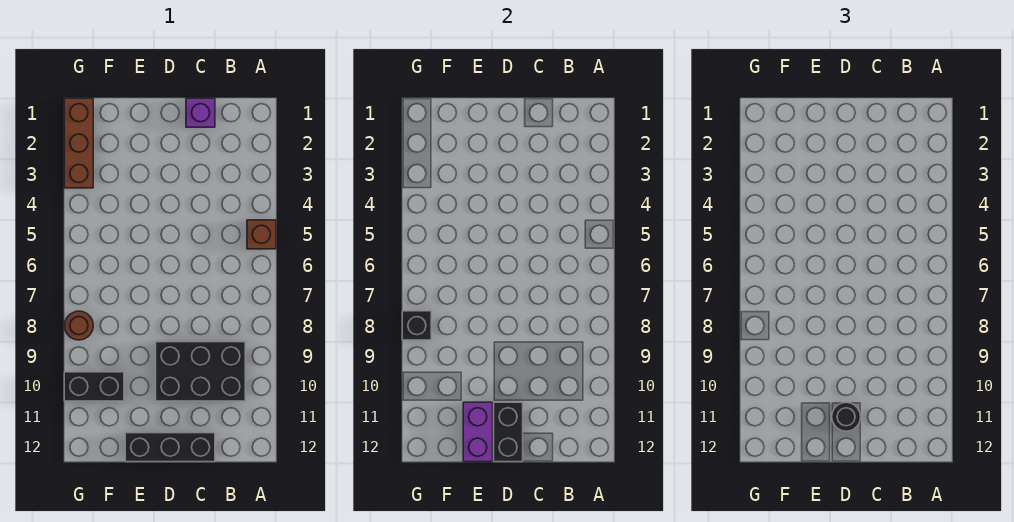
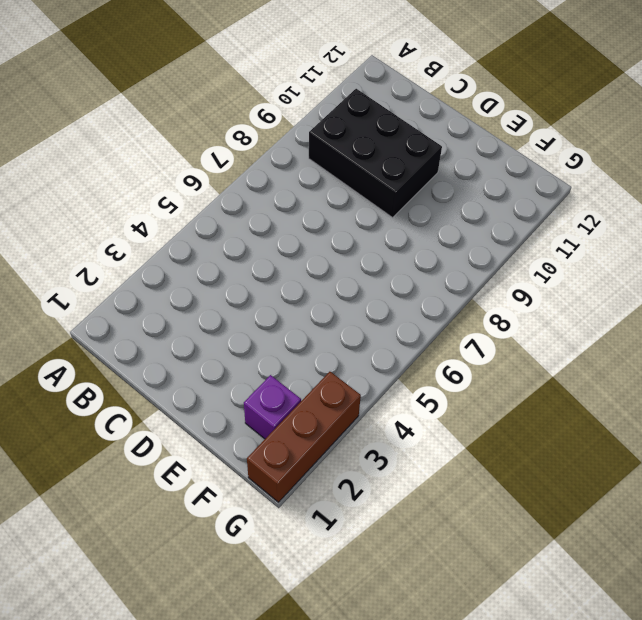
purple 1x1 brick [244,375,301,439] -> purple 1x1 brick moved to [186,98,215,127]
none -> brown 1x1 brick [247,220,276,249]
none -> black 1x3 brick [125,433,215,462]

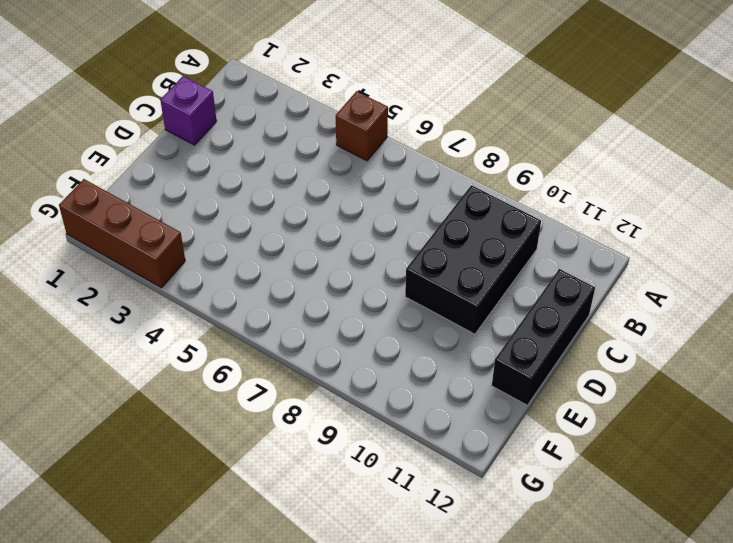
none -> black 1x2 brick [64,372,124,401]
none -> brown 1x1 round brick [65,311,93,340]

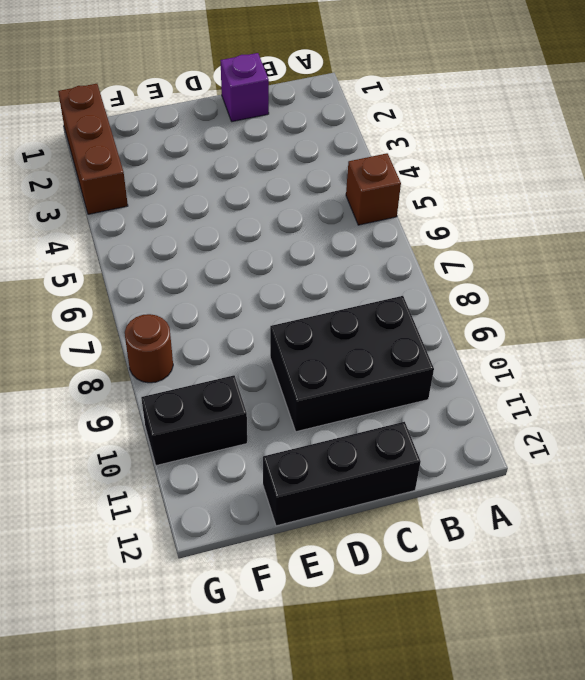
none -> black 1x2 brick [494,402,523,462]
none -> purple 1x2 brick [463,402,492,462]

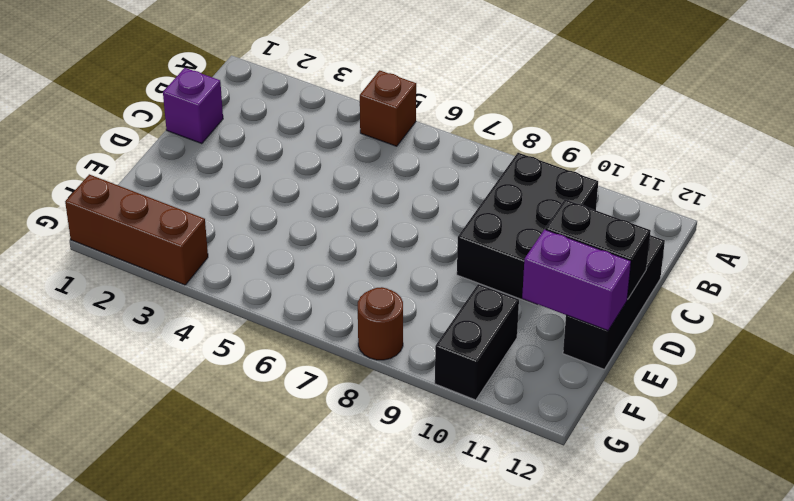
none -> black 1x1 brick [402,311,431,340]
none -> black 1x1 round brick [832,402,861,431]

